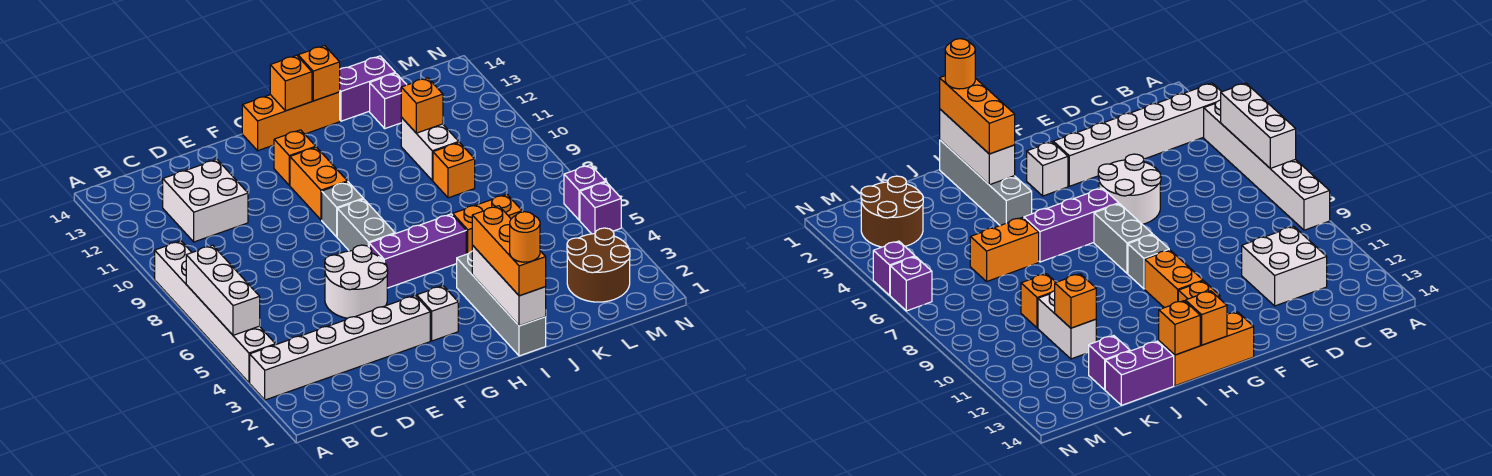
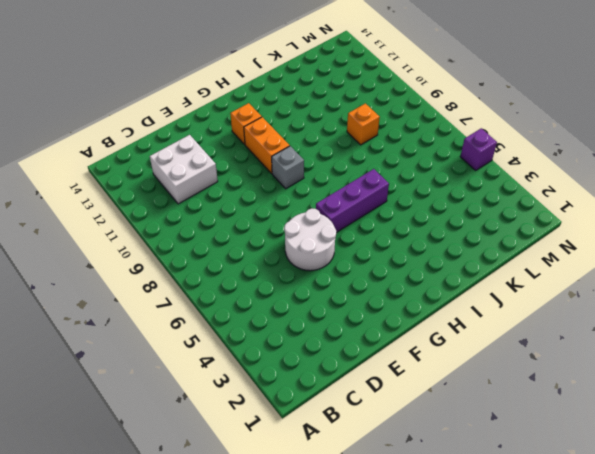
none -> white 1x6 brick [250,296,430,400]
none -> white 1x6 brick [155,241,276,383]
none -> white 1x1 brick [417,286,458,341]

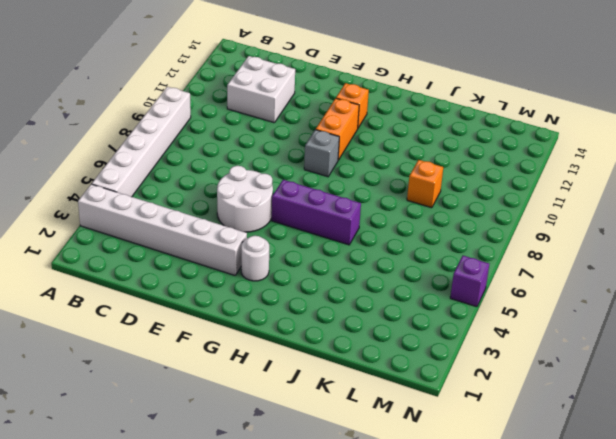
white 1x1 round brick [241,236,269,281] -> white 1x1 brick [417,286,458,341]
none -> grey 1x2 brick [337,199,395,251]
none -> orange 1x3 brick [242,92,340,151]
none -> grey 1x4 brick [457,252,546,356]

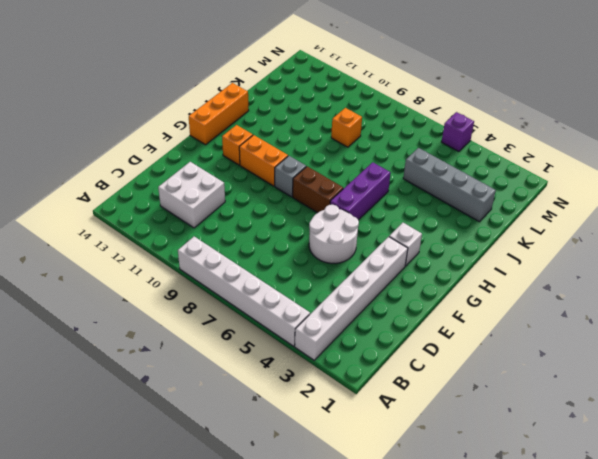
brown 1x2 brick [293,166,343,213] -> grey 1x2 brick [337,199,395,251]
grey 1x4 brick [403,148,496,222] -> grey 1x4 brick moved to [457,252,546,356]
none -> orange 1x2 brick [453,194,522,254]
none -> purple 1x2 brick [340,56,395,121]
none -> white 1x2 brick [401,117,459,180]

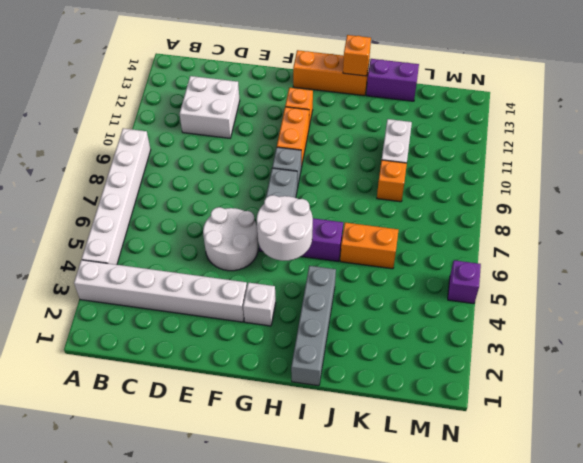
white 2x2 round brick [257,195,313,261] -> none
none -> purple 1x1 brick [370,73,407,129]
none -> brown 2x2 round brick [567,228,630,302]
none -> purple 1x1 brick [564,165,606,220]

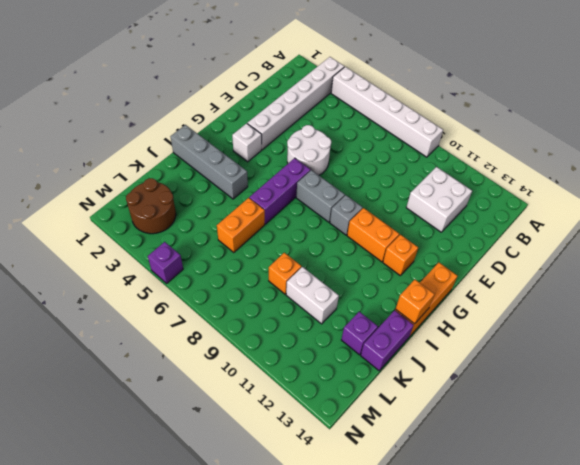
none -> purple 1x1 brick [564,165,606,220]
none -> white 1x3 brick [186,245,260,335]
none -> orange 1x1 brick [270,55,312,111]

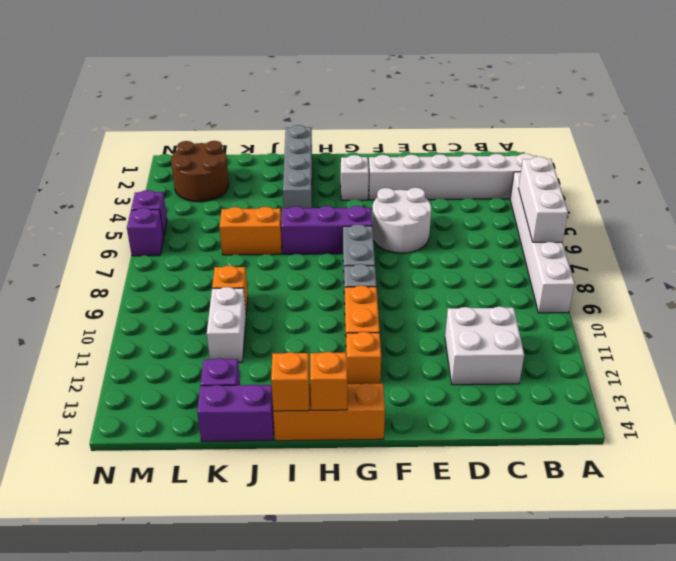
none -> white 1x3 brick [472,245,546,326]
none -> orange 1x1 brick [401,78,443,133]
none -> orange 1x3 brick [472,206,546,296]

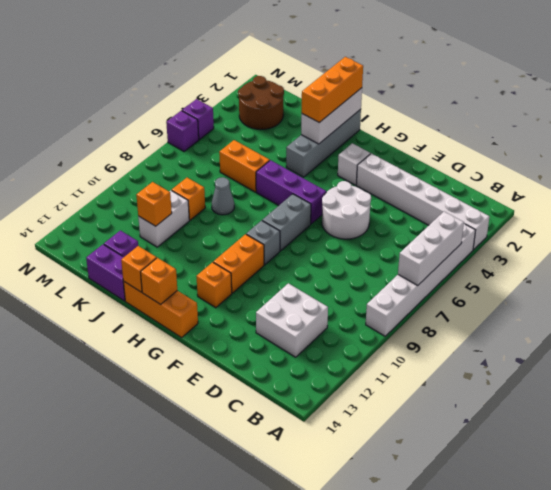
grey 1x1 cone [212,177,234,215] -> none
none -> orange 1x1 round brick [510,212,540,262]

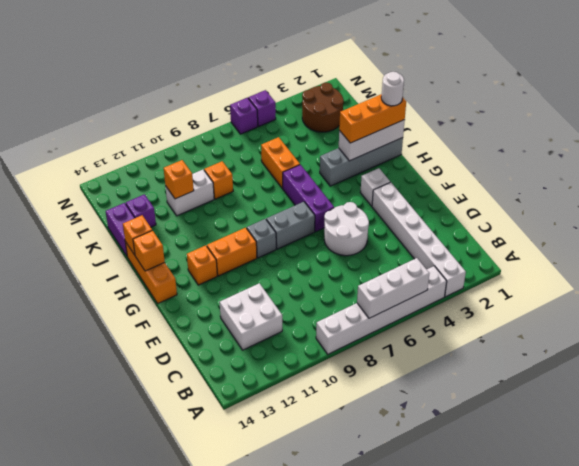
white 1x1 round brick [381,72,404,106] -> orange 1x1 round brick [510,212,540,262]

